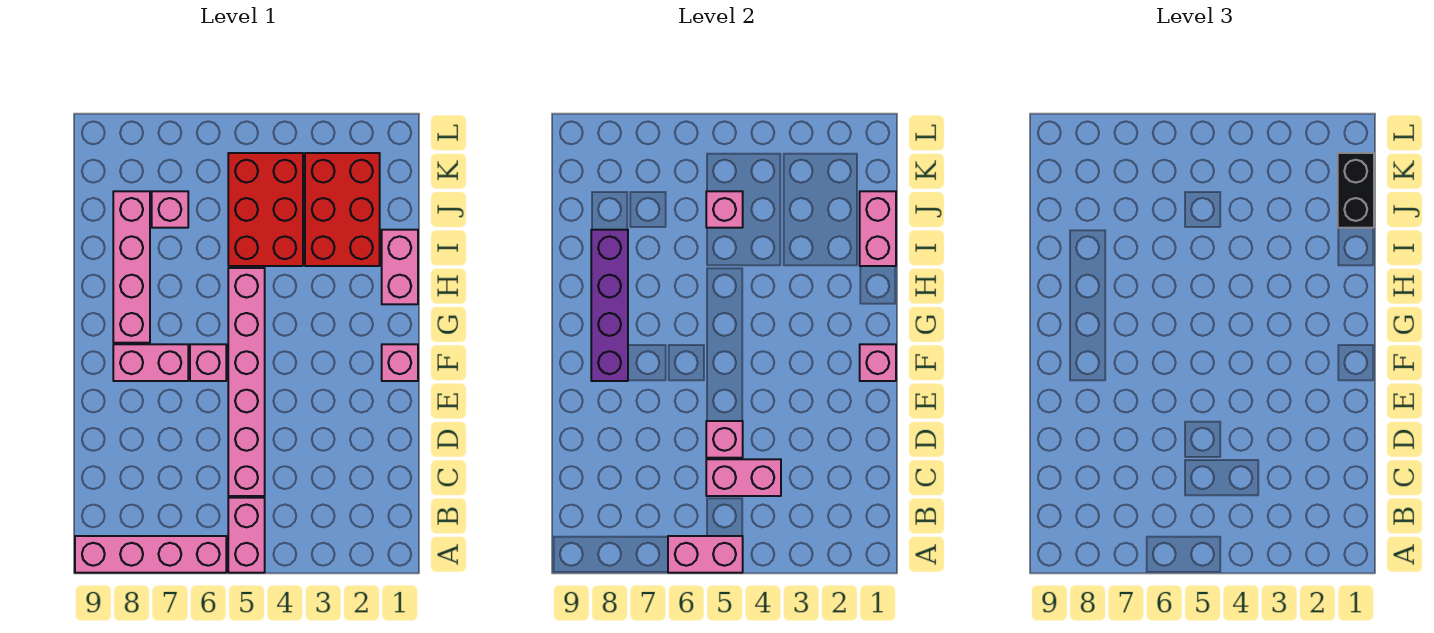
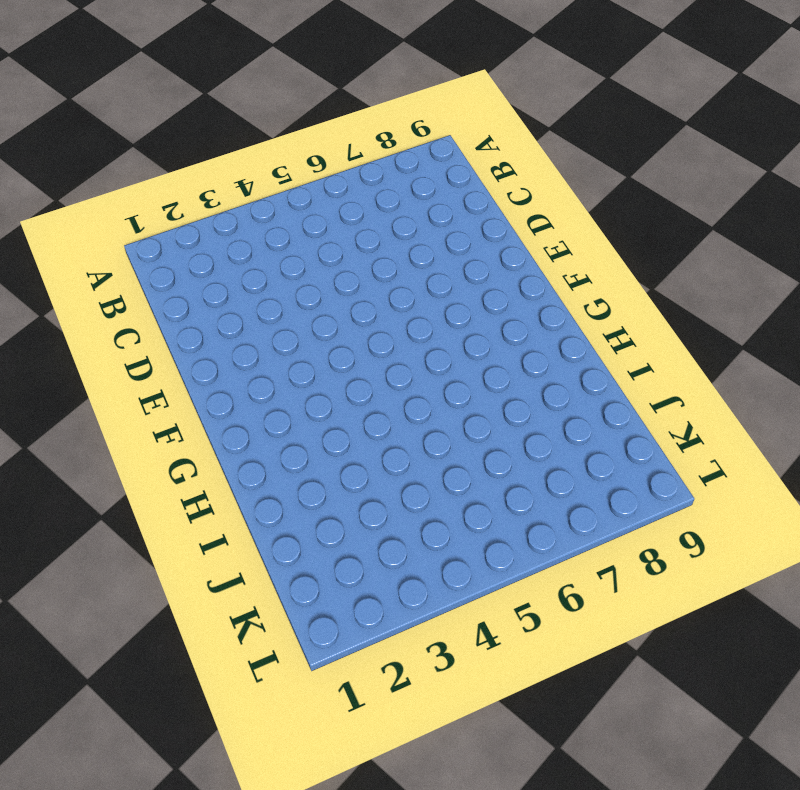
none -> pink 1x2 brick [228,498,265,573]
none -> pink 1x4 brick [75,536,226,573]
none -> pink 1x6 brick [228,268,265,496]

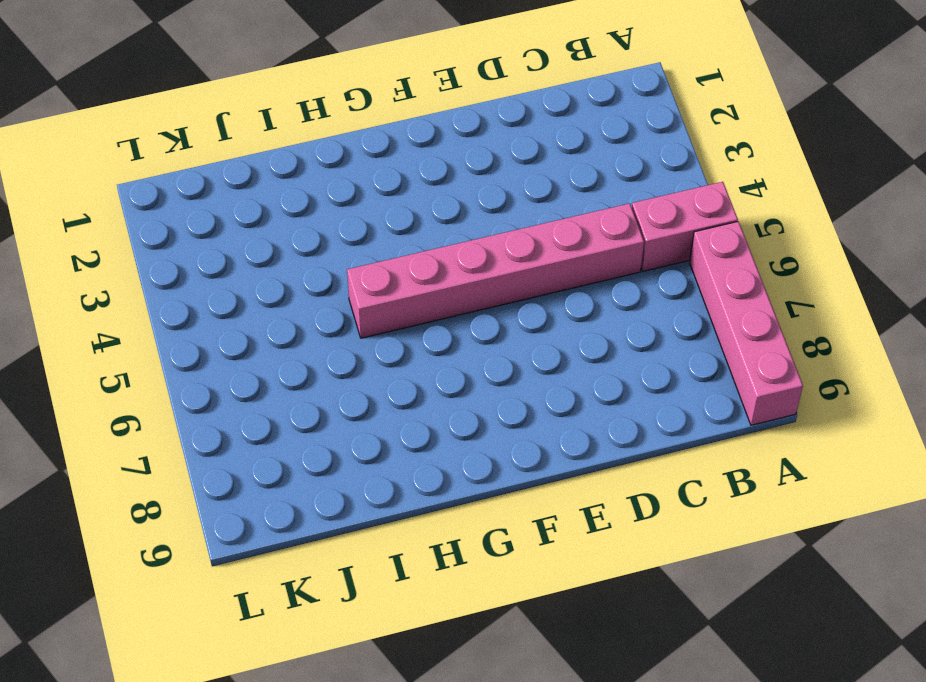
none -> pink 1x1 brick [382,344,418,381]
none -> pink 1x1 brick [190,344,226,381]
none -> pink 1x2 brick [113,344,188,381]

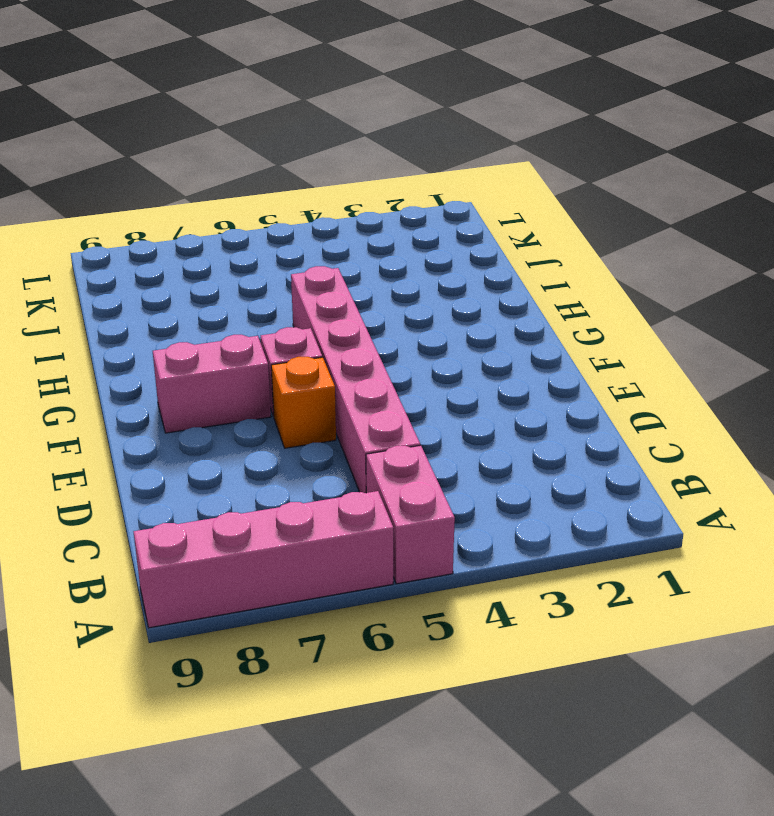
orange 1x1 brick [271,357,336,448] -> none
none -> pink 1x1 brick [382,344,418,381]
none -> pink 1x4 brick [113,191,150,343]
none -> pink 1x2 brick [382,230,418,304]

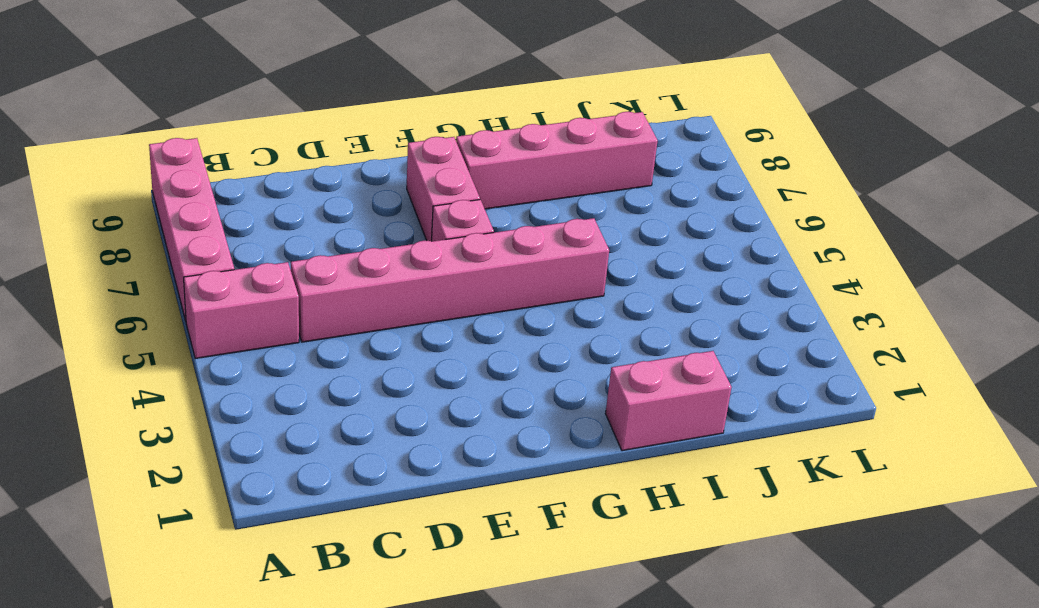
none -> pink 1x1 brick [382,344,418,381]
none -> red 2x3 brick [305,153,380,266]
none -> red 2x3 brick [228,153,303,266]

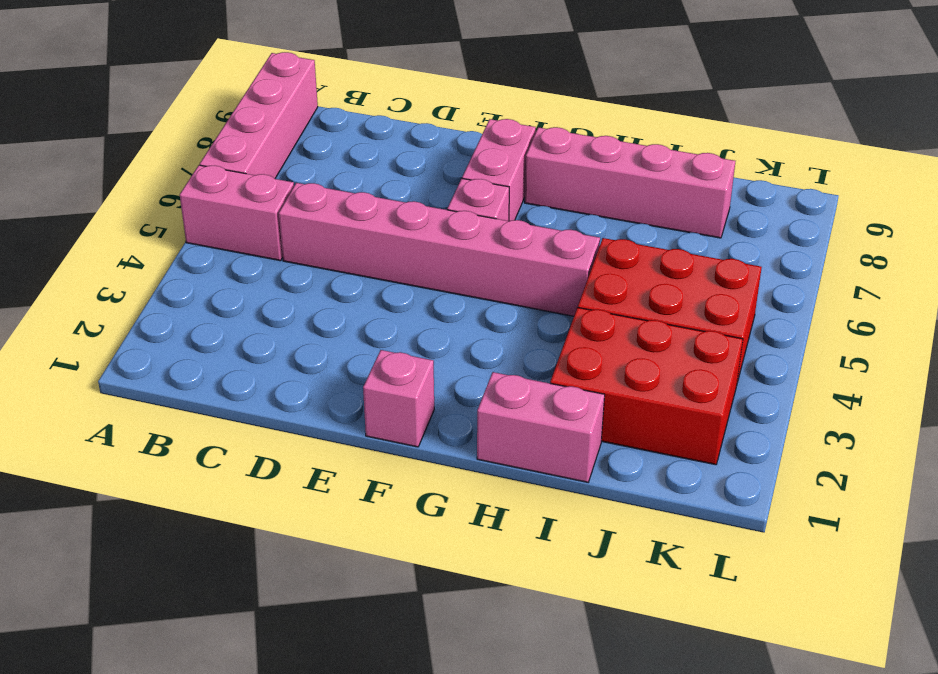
none -> pink 1x1 brick [152,191,188,228]
none -> pink 1x2 brick [668,536,743,573]
none -> pink 1x2 brick [706,459,781,496]

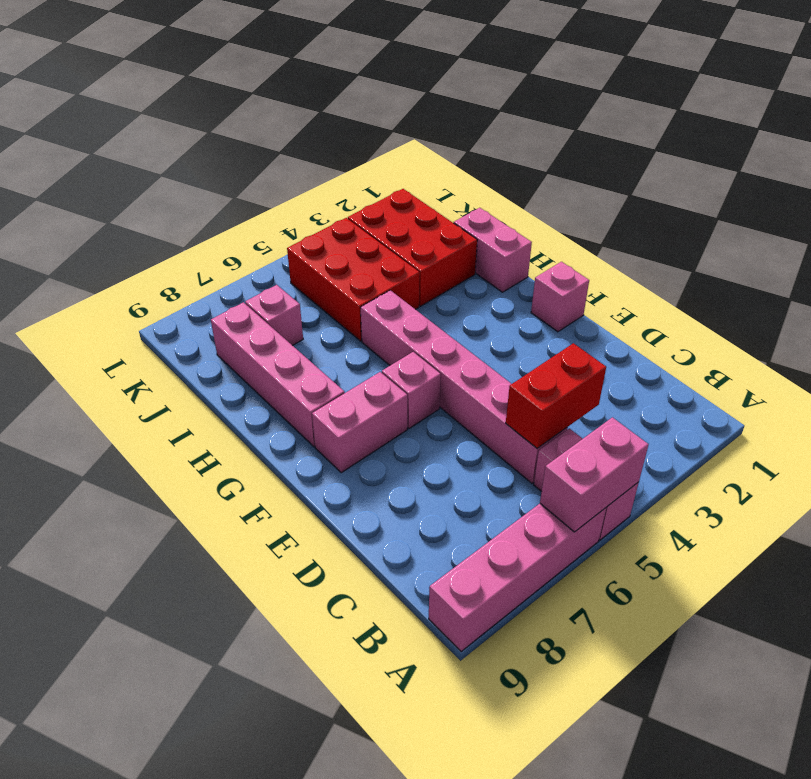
red 1x2 brick [506,343,606,448] -> pink 1x2 brick [706,459,781,496]
none -> pink 1x1 brick [706,421,743,458]
none -> pink 1x1 brick [860,344,896,381]
none -> purple 1x4 brick [591,230,628,381]

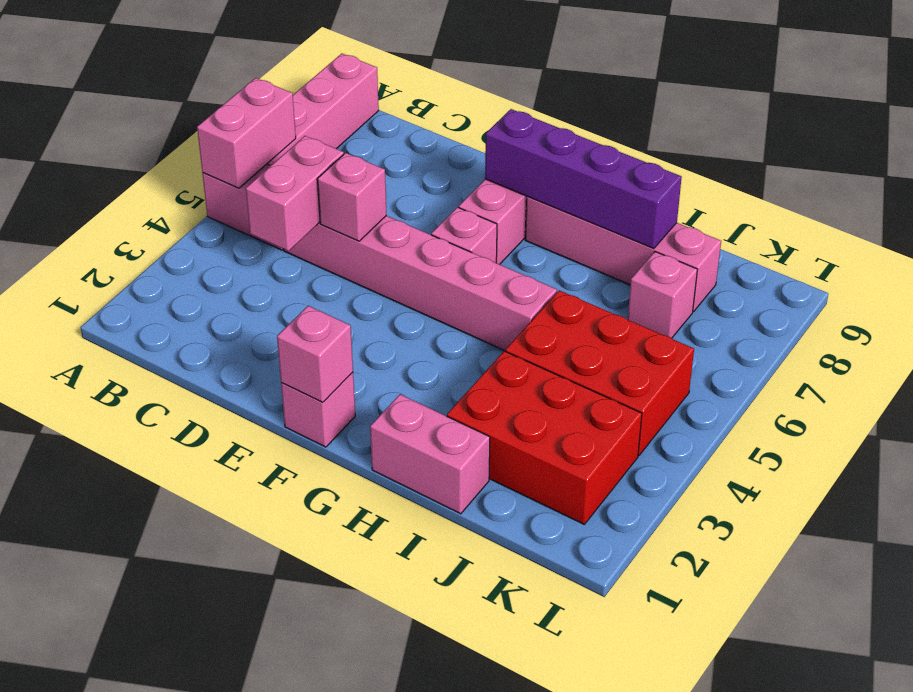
none -> pink 1x2 brick [860,191,896,266]
none -> pink 1x1 brick [706,191,743,228]
none -> black 1x2 brick [1338,153,1374,228]

